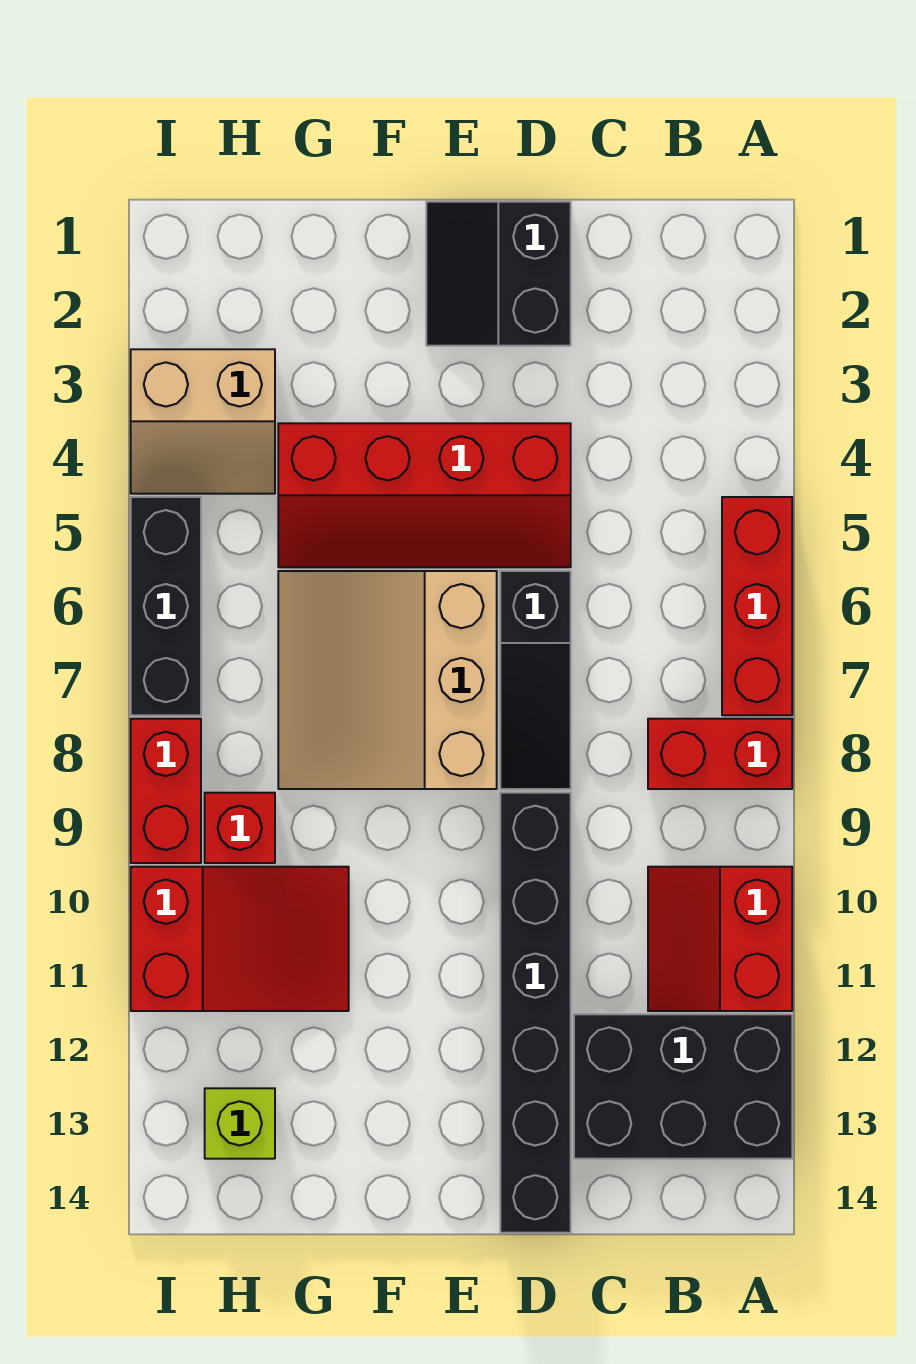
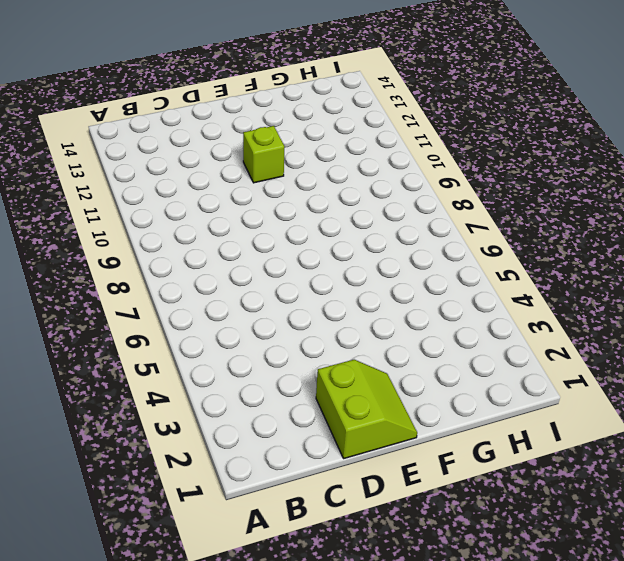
lime 2x2 slope [316,360,417,458] -> black 2x2 slope [426,202,571,346]
lime 1x1 brick [243,126,285,183] -> lime 1x1 brick moved to [205,1088,275,1159]
none -> red 1x3 brick [722,497,792,715]
none -> red 1x2 brick [648,719,792,789]
none -> red 2x2 slope [648,867,792,1011]

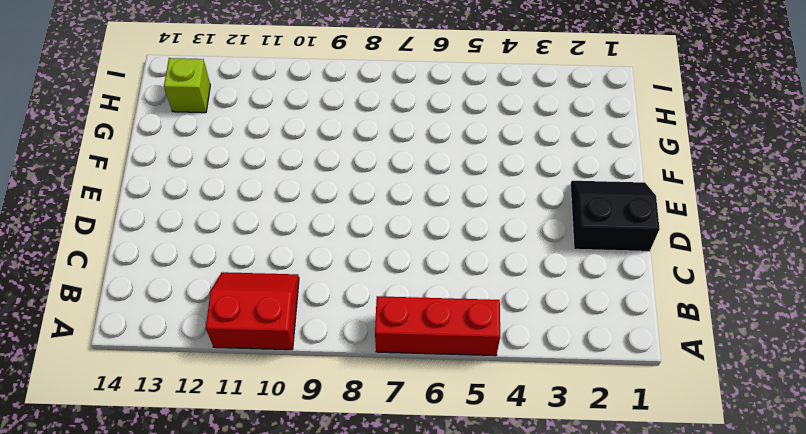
none -> red 1x2 brick [648,719,792,789]
none -> black 2x3 brick [574,1014,792,1159]
none -> red 2x4 slope [278,423,571,567]

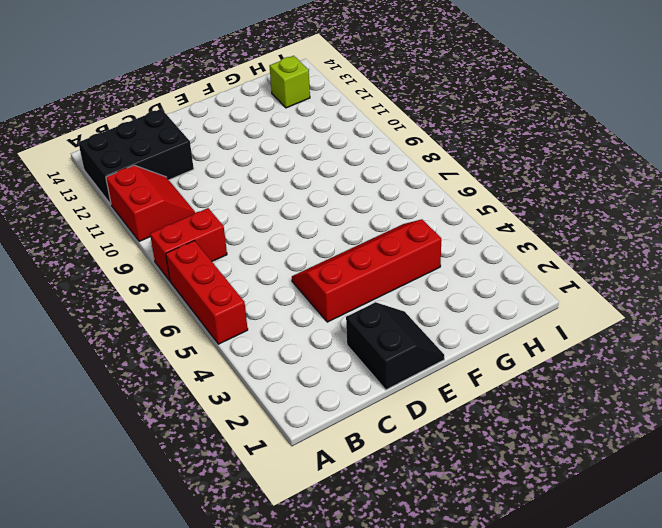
none -> black 1x3 slope [500,571,571,789]
none -> black 1x6 brick [500,793,571,1233]
none -> tan 3x3 slope [278,571,497,789]

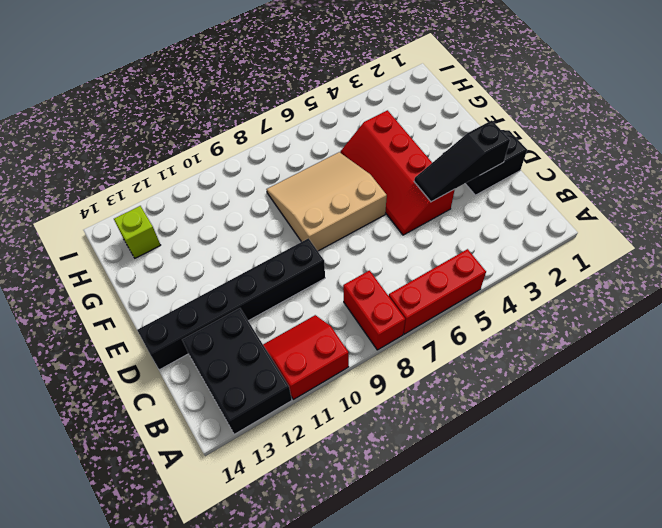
black 1x3 slope [414,120,510,202] -> black 1x3 slope moved to [500,571,571,789]
none -> red 2x3 slope [131,867,349,1011]
none -> tan 2x2 slope [131,349,275,494]
none -> red 1x1 brick [205,793,275,863]

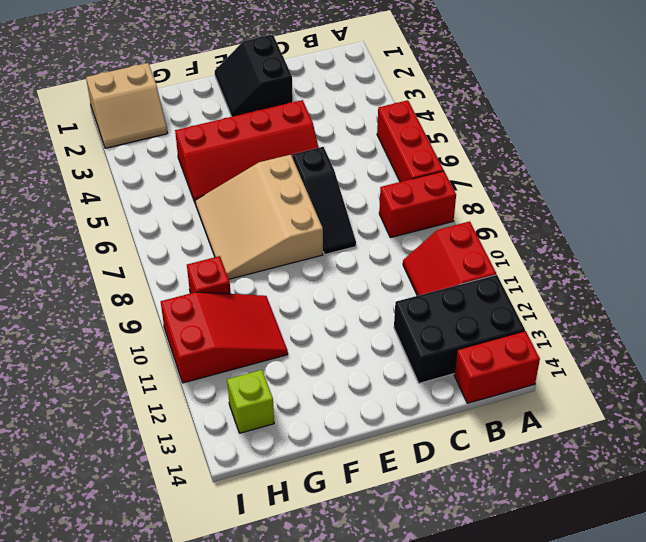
red 1x2 brick [454,331,540,403] -> red 1x2 brick turned to [131,719,201,863]
tan 2x2 slope [86,63,168,148] -> tan 2x2 slope moved to [131,349,275,494]
none -> black 1x6 brick [500,793,571,1233]
none -> black 1x3 brick [131,497,201,715]

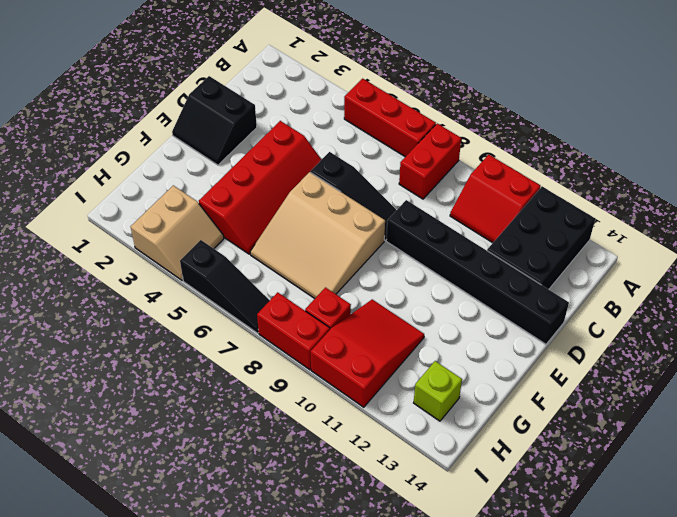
black 1x3 slope [180,240,270,333] -> black 1x3 brick [131,497,201,715]

